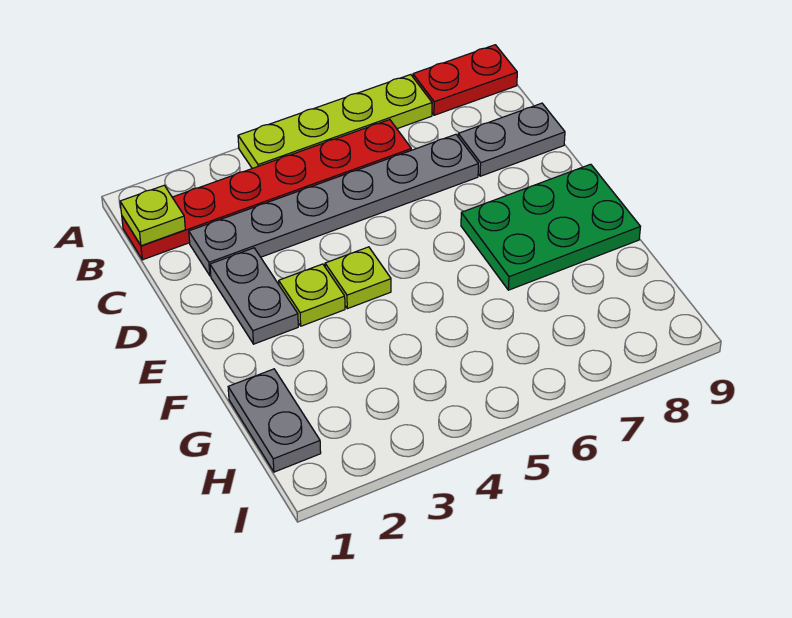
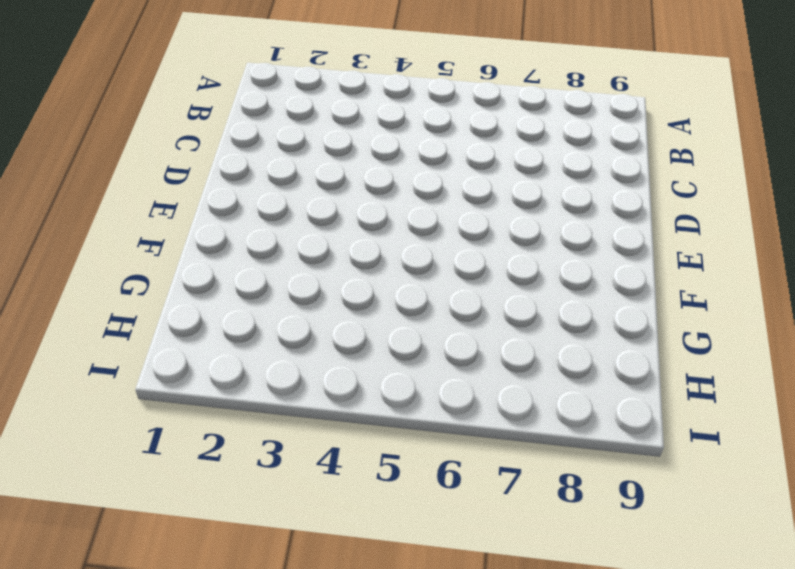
none -> lime 1x4 plate [238,75,432,168]
none -> red 1x2 plate [413,45,517,115]

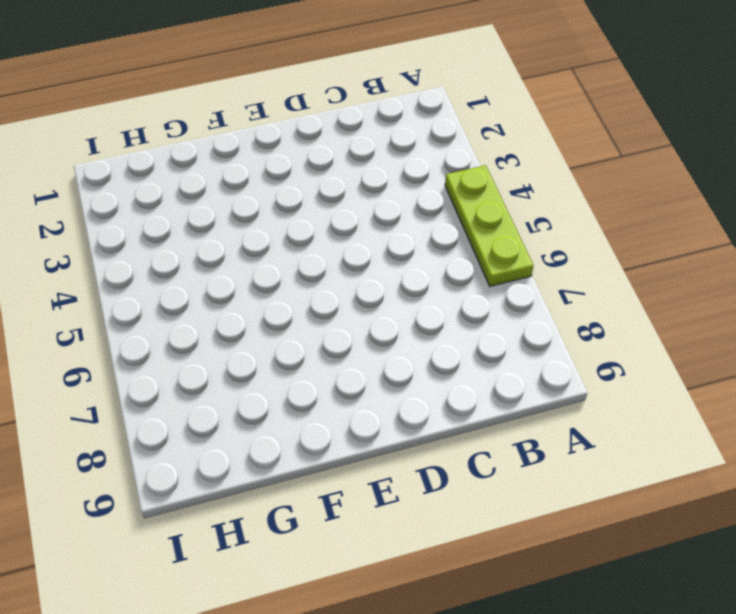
lime 1x3 plate [445,165,533,286] -> lime 1x4 plate [238,75,432,168]
none -> red 1x2 plate [413,45,517,115]
none -> red 1x6 plate [122,120,411,260]

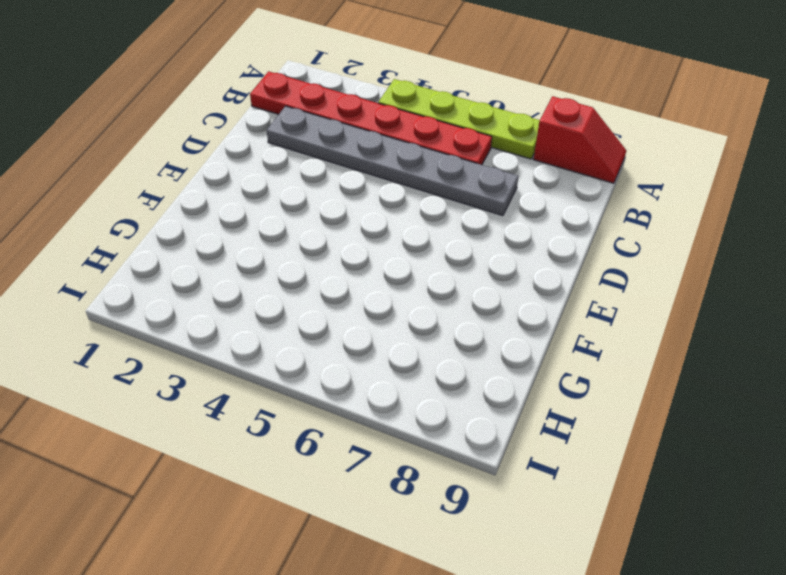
red 1x2 slope [533,96,626,183] -> red 1x2 plate [413,45,517,115]
none -> grey 1x2 plate [458,103,565,176]
none -> grey 1x2 plate [210,248,298,344]

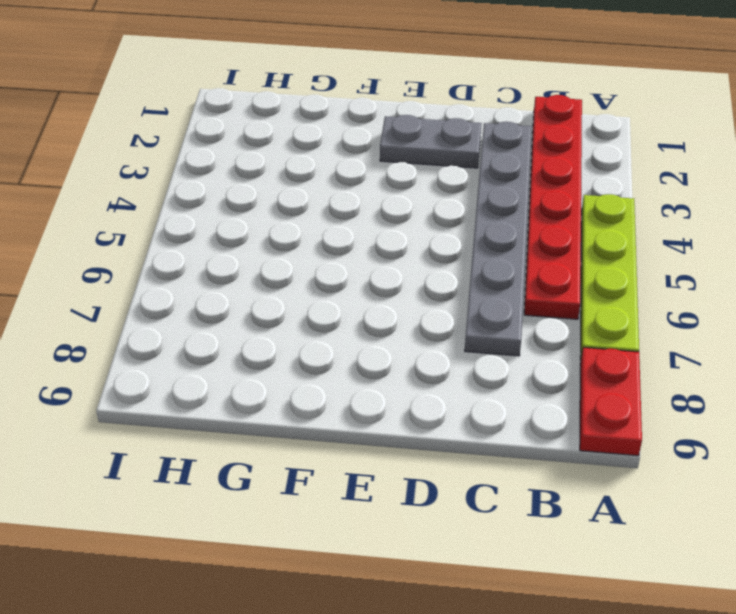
none -> grey 1x2 plate [458,103,565,176]
none -> lime 1x1 plate [279,264,345,326]

